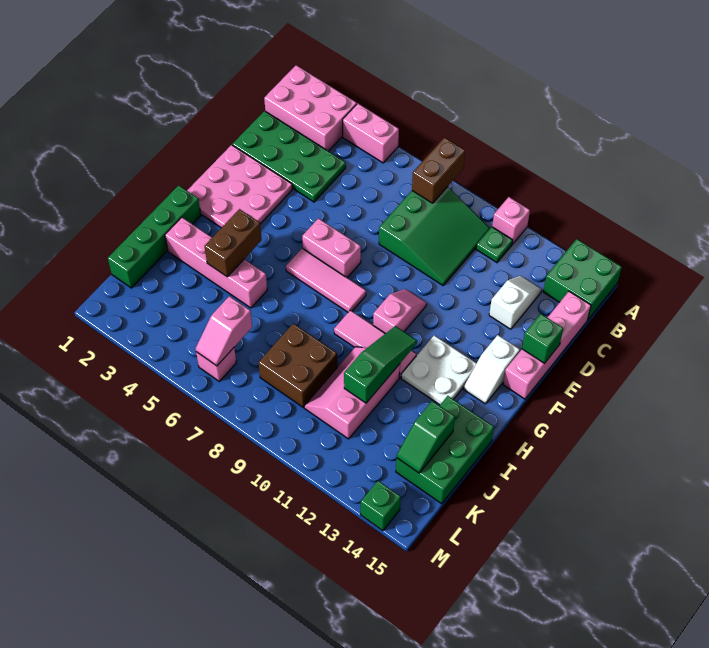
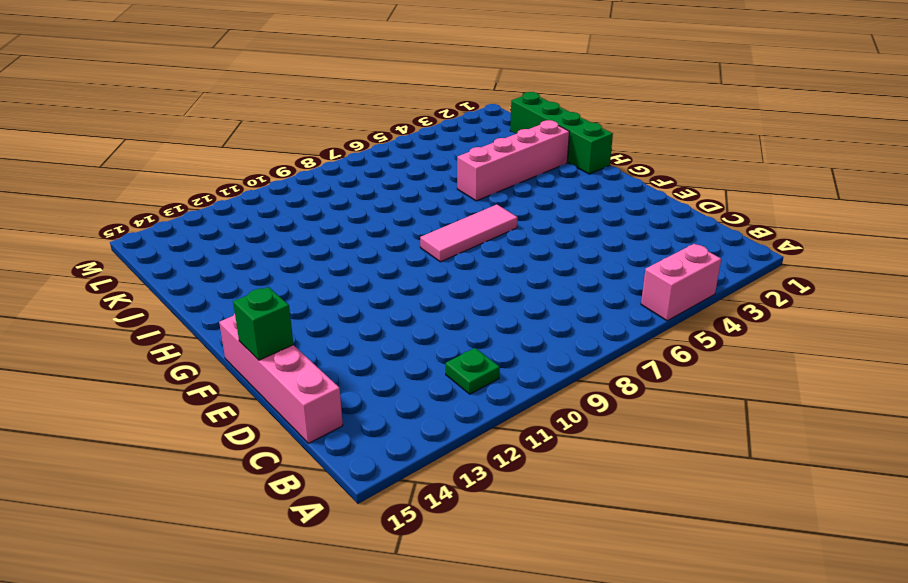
none -> pink 2x3 brick [264,65,357,151]
none -> pink 1x1 brick [492,197,530,244]
none -> green 2x2 brick [543,239,622,320]

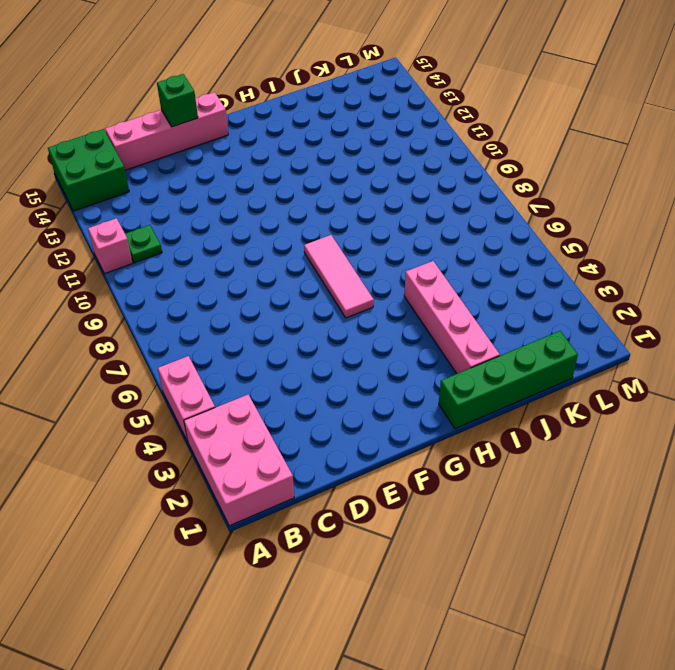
none -> green 3x3 slope [379,187,490,285]
none -> green 2x4 plate [232,111,346,202]
none -> white 1x2 slope [489,276,542,329]

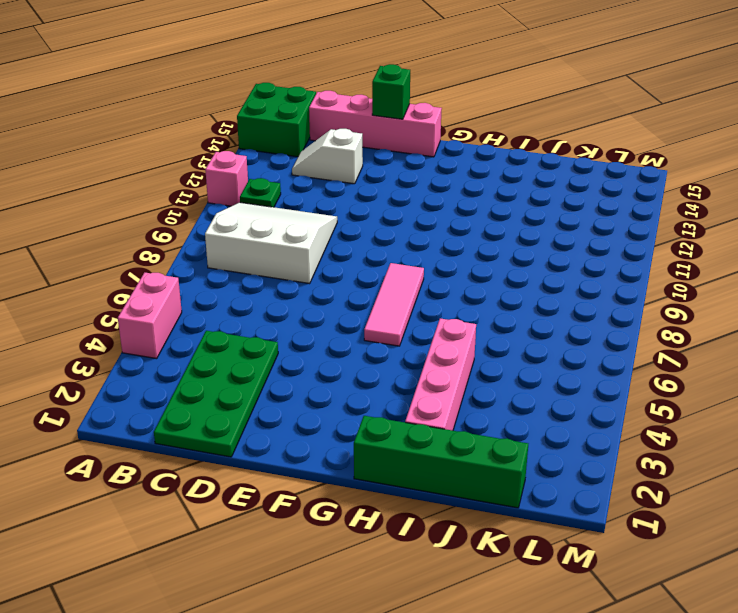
white 3x3 slope [205,202,337,283] -> green 3x3 slope [379,187,490,285]
none -> pink 2x3 brick [264,65,357,151]
none -> pink 3x3 plate [187,145,293,228]
none -> pink 1x2 brick [302,218,361,278]

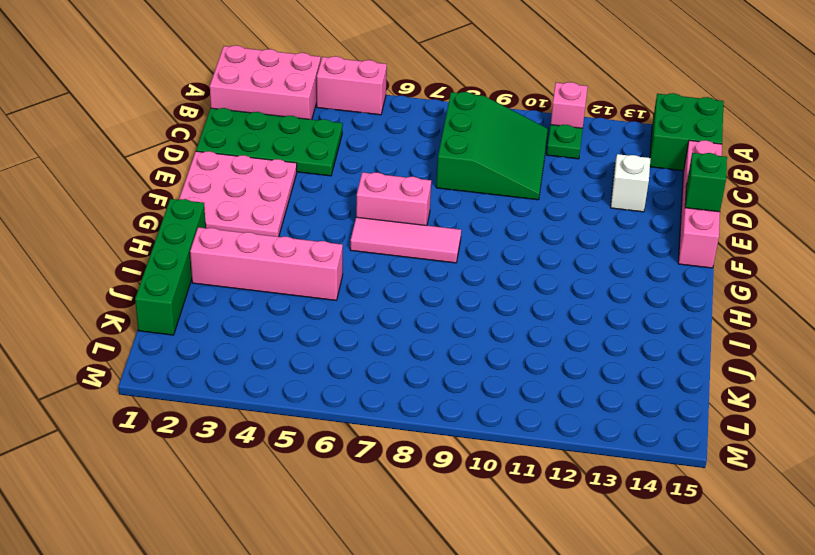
none -> pink 1x2 slope [373,289,427,334]
none -> white 1x2 slope [464,335,520,404]
none -> white 2x2 plate [401,336,477,405]

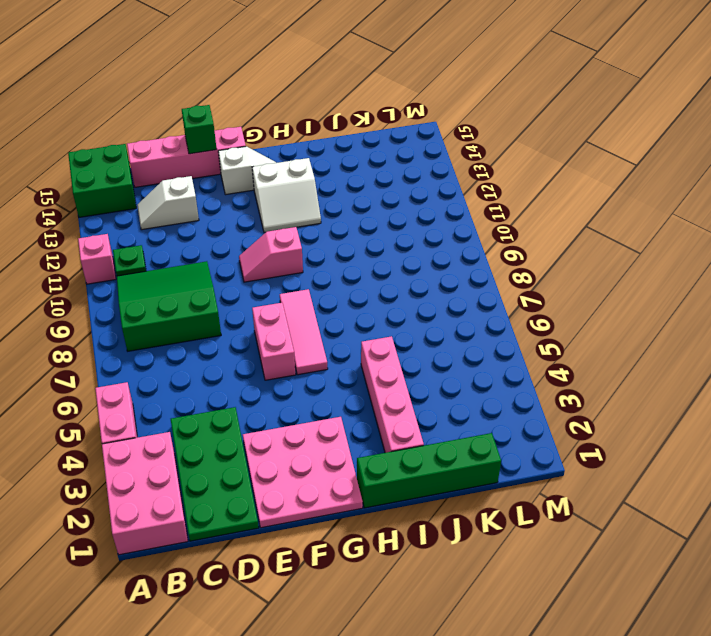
white 2x2 slope [252,158,321,232] -> white 2x2 plate [401,336,477,405]
none -> pink 1x3 tile [334,310,416,378]
none -> pink 2x3 slope [304,347,400,439]
none -> green 2x3 brick [396,396,494,504]

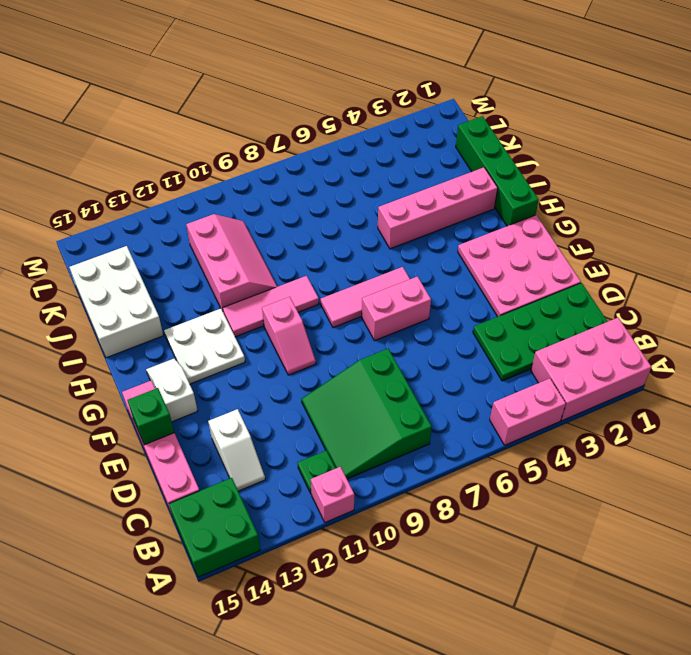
white 2x3 brick [69,246,164,358] -> green 2x3 brick [396,396,494,504]
none -> brown 2x2 brick [259,323,337,407]
none -> pink 1x1 brick [196,348,236,381]
none -> green 1x1 brick [361,481,401,531]

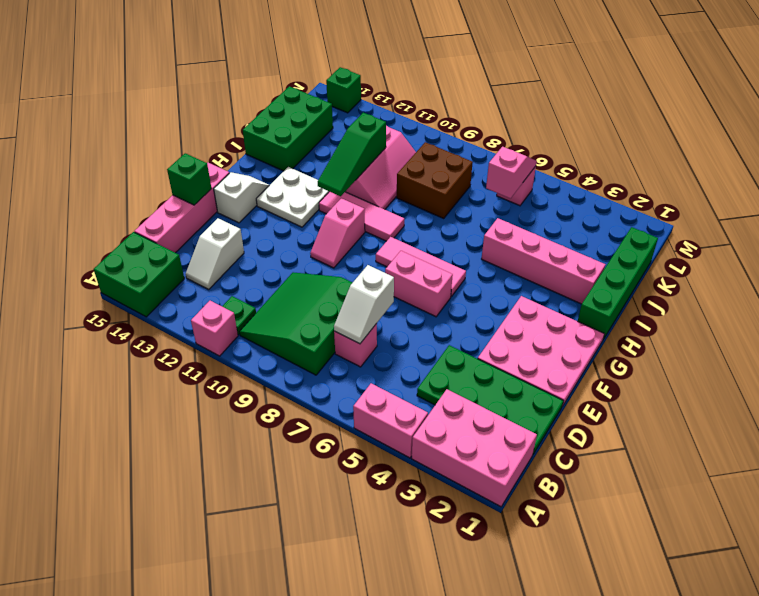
pink 1x1 brick [334,324,377,367] -> none
white 1x2 slope [334,265,394,344] -> none
none -> brown 1x2 brick [412,137,465,203]
none -> brown 1x2 brick [205,209,262,277]
none -> green 1x2 slope [397,401,455,473]

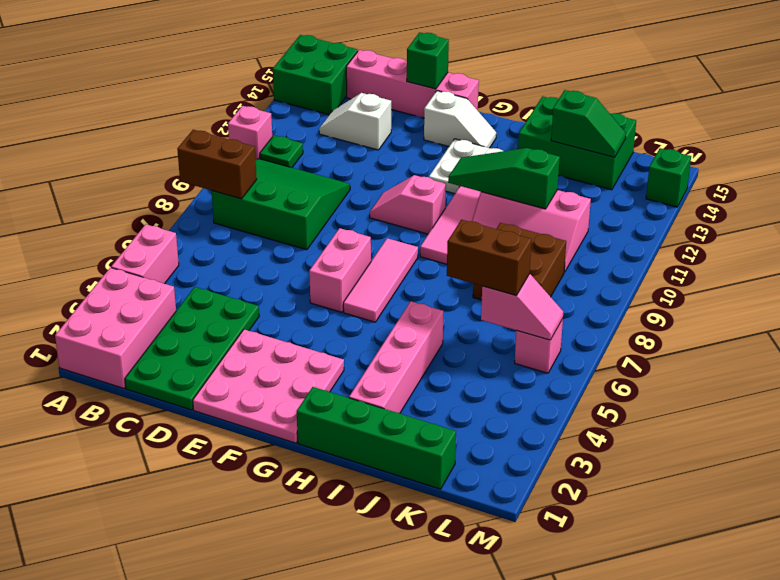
brown 1x2 brick [447,220,531,296] -> brown 1x2 brick moved to [205,209,262,277]

